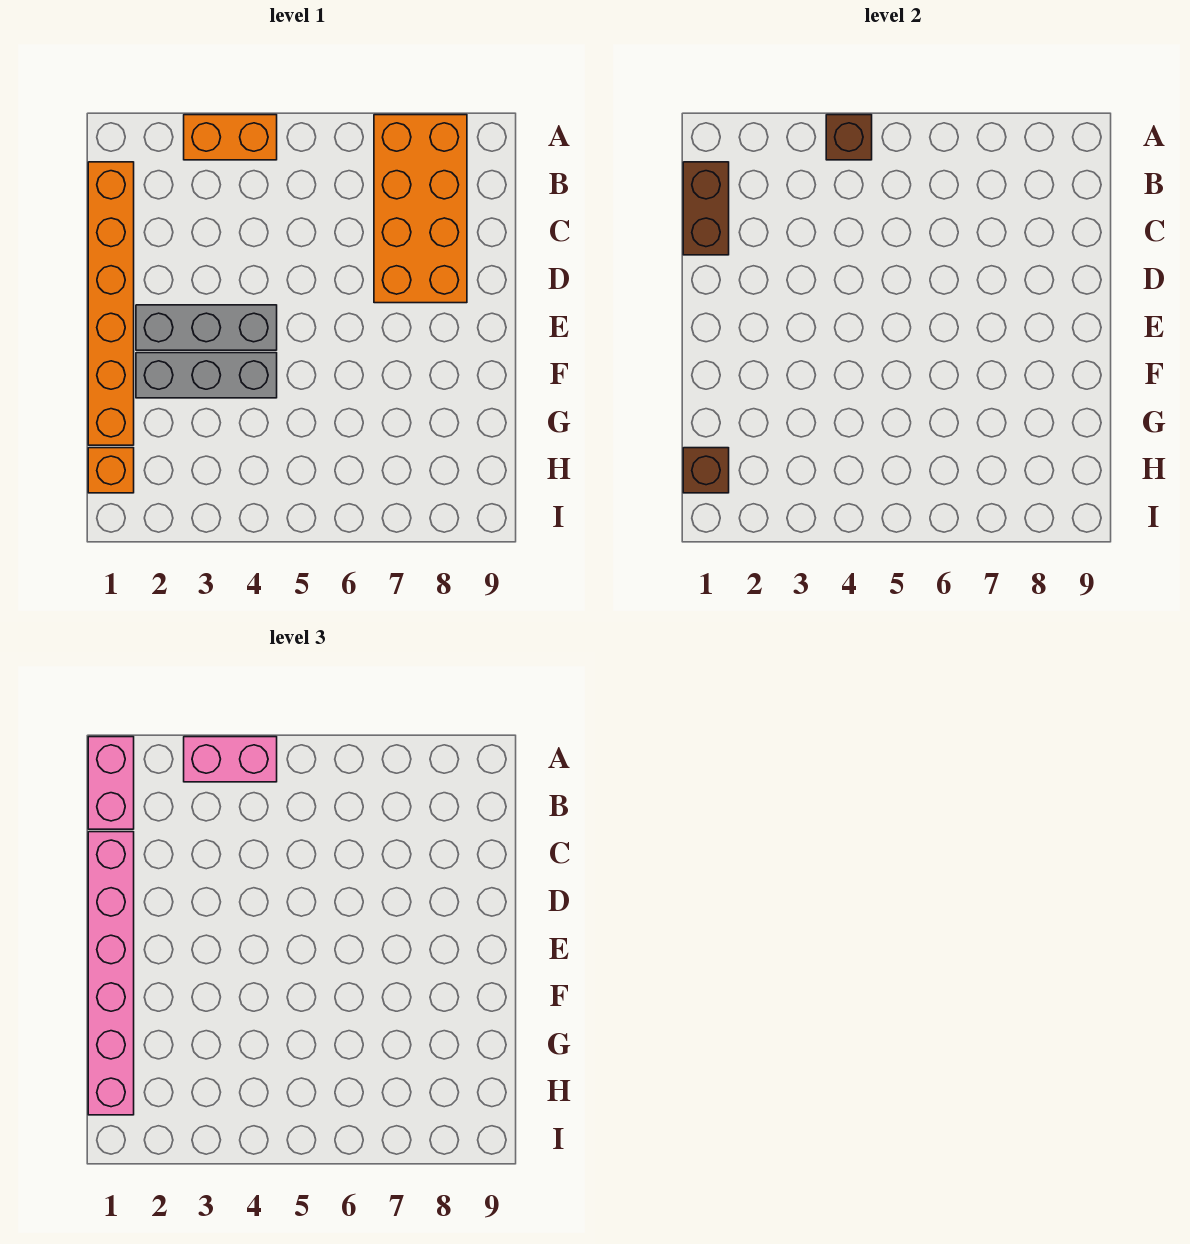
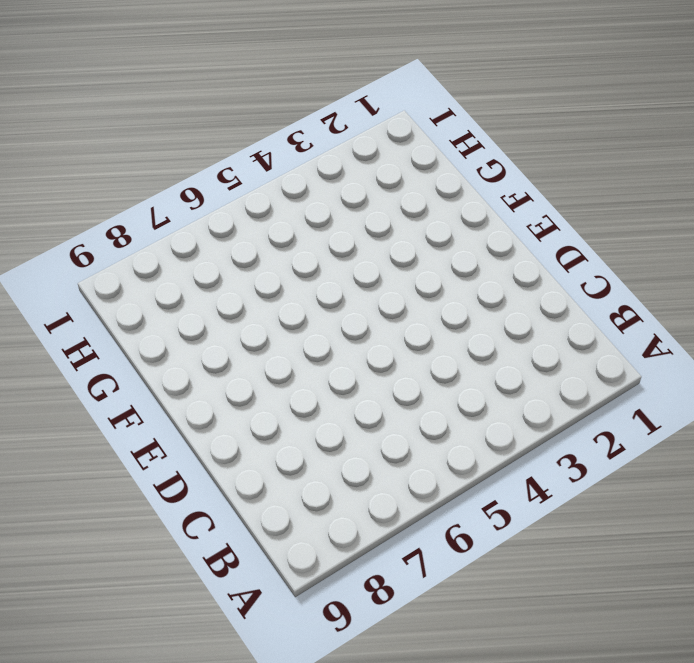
none -> orange 1x2 brick [184,115,277,160]
none -> orange 2x4 brick [374,115,467,303]
none -> orange 1x6 brick [88,162,134,445]

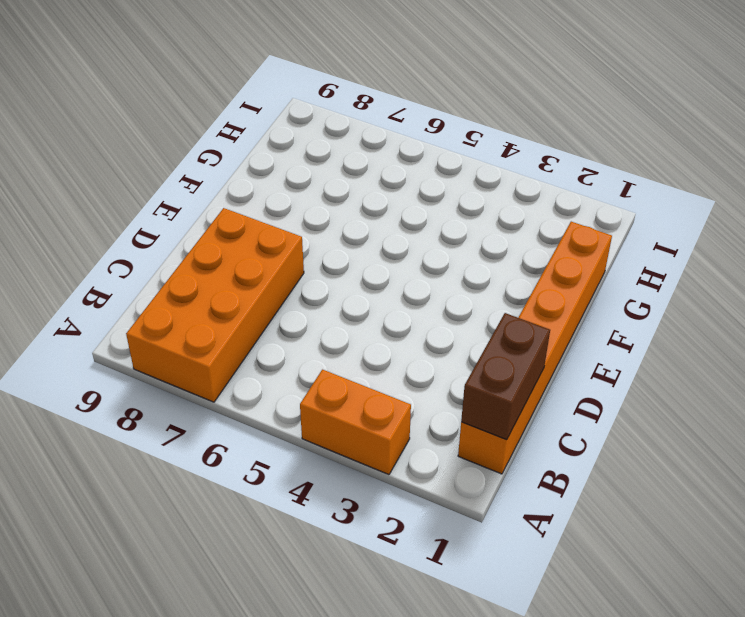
none -> grey 1x3 brick [136,305,277,350]
none -> grey 1x3 brick [136,353,277,398]
none -> orange 1x1 brick [88,448,134,493]

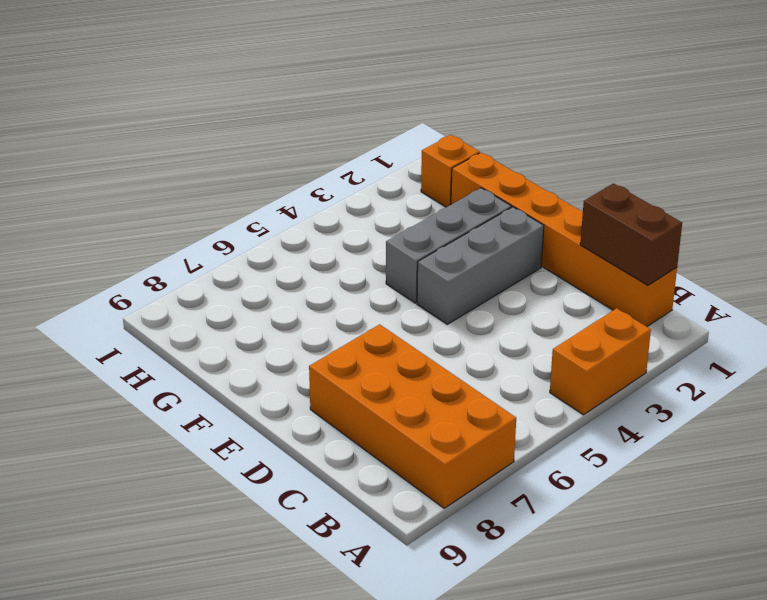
none -> brown 1x1 brick [826,115,872,160]
none -> brown 1x1 brick [683,448,729,493]
none -> pink 1x2 brick [88,737,134,829]

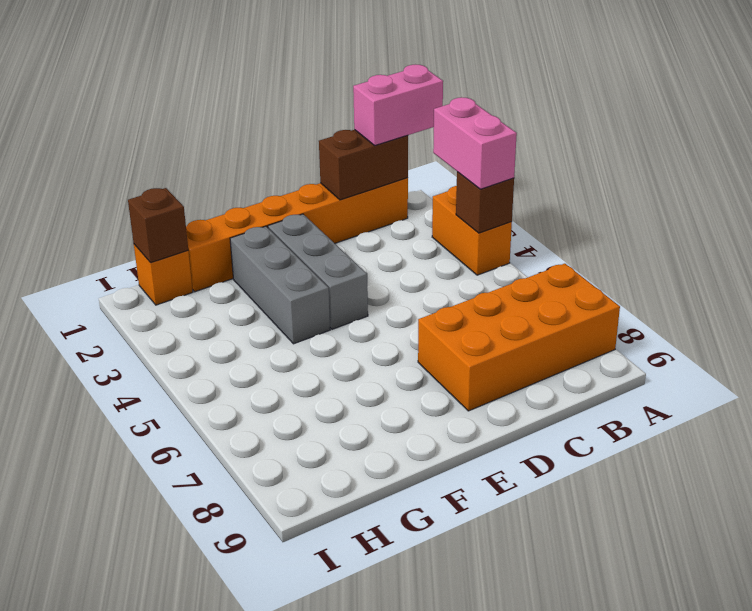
none -> pink 1x6 brick [88,832,134,1115]

